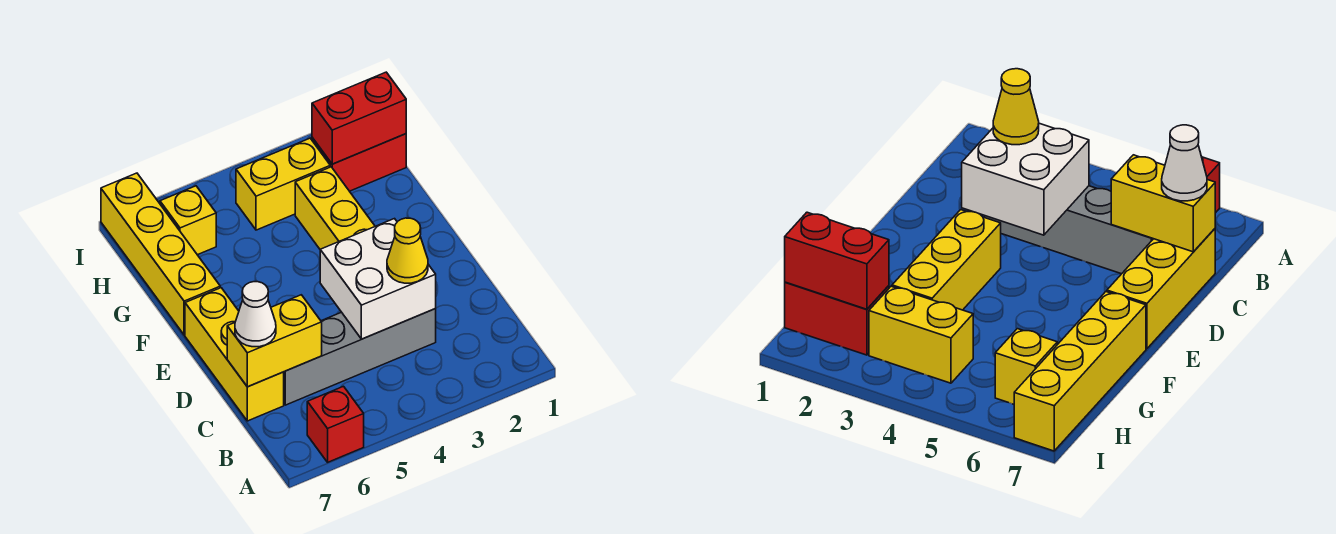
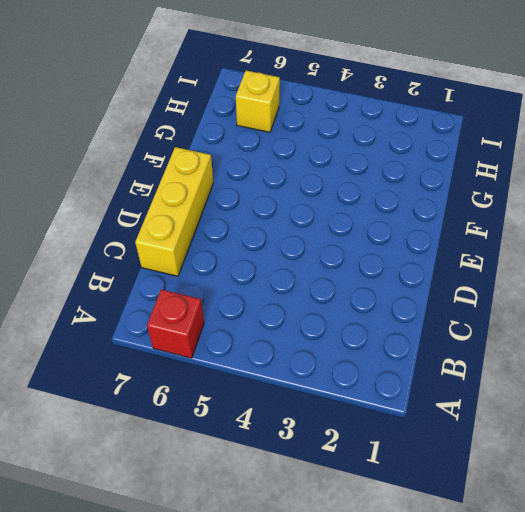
none -> grey 1x4 brick [284,309,436,405]
none -> yellow 1x3 brick [295,167,375,249]
none -> yellow 1x4 brick [101,173,220,335]

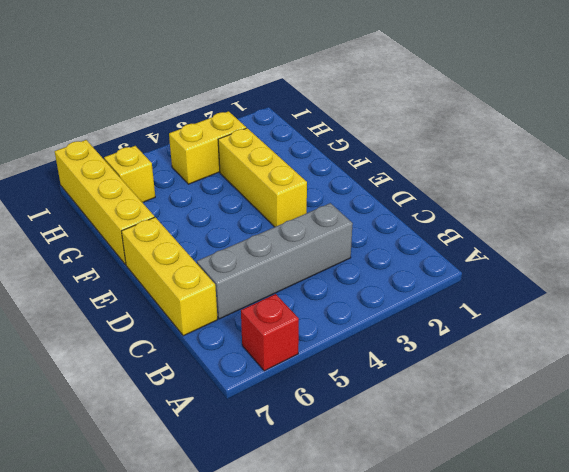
none -> red 1x2 brick [312,134,406,191]
none -> white 2x2 brick [320,219,436,339]
none -> yellow 1x2 brick [227,295,322,387]

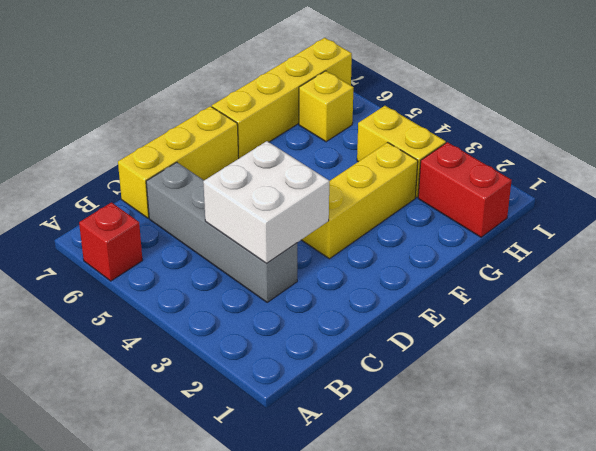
none -> yellow 1x2 brick [227,295,322,387]
none -> red 1x2 brick [312,72,406,164]
none -> yellow 1x1 cone [387,218,428,283]

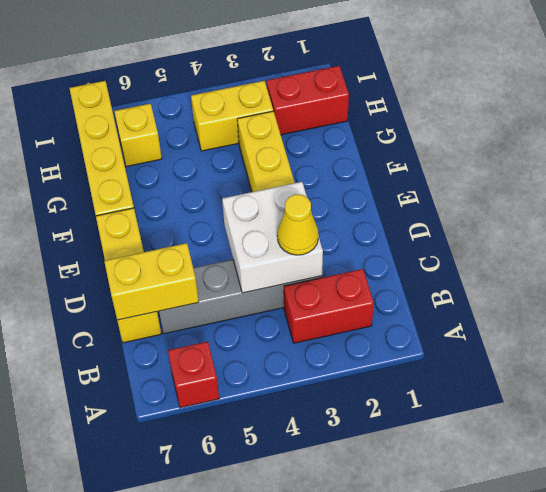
red 1x2 brick [284,269,374,343] -> red 1x2 brick moved to [312,72,406,164]
none -> white 1x1 cone [235,282,276,347]

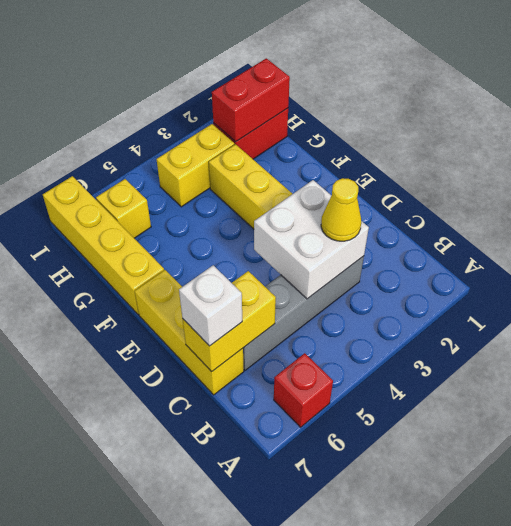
white 1x1 brick [179,265,242,346] -> white 1x1 cone [235,282,276,347]

